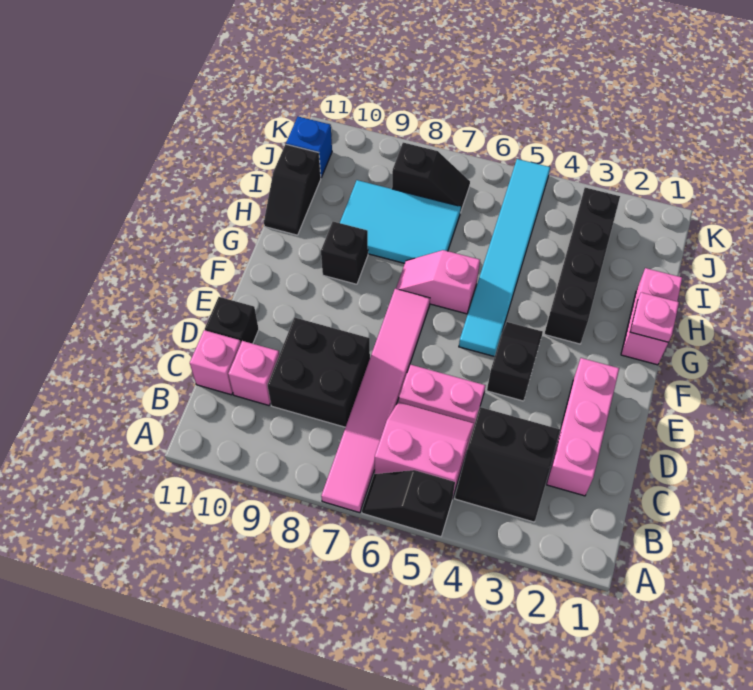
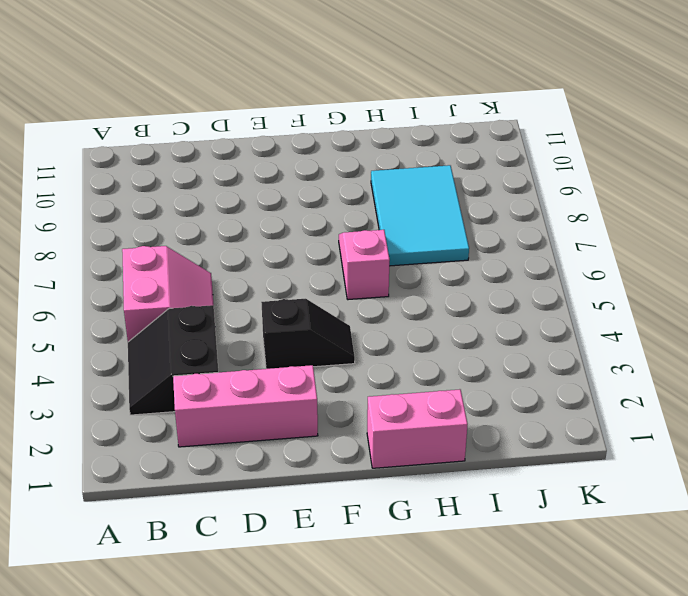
none -> black 1x2 slope [362,470,455,537]
none -> pink 1x6 tile [321,289,430,513]
none -> black 2x2 brick [267,318,370,427]

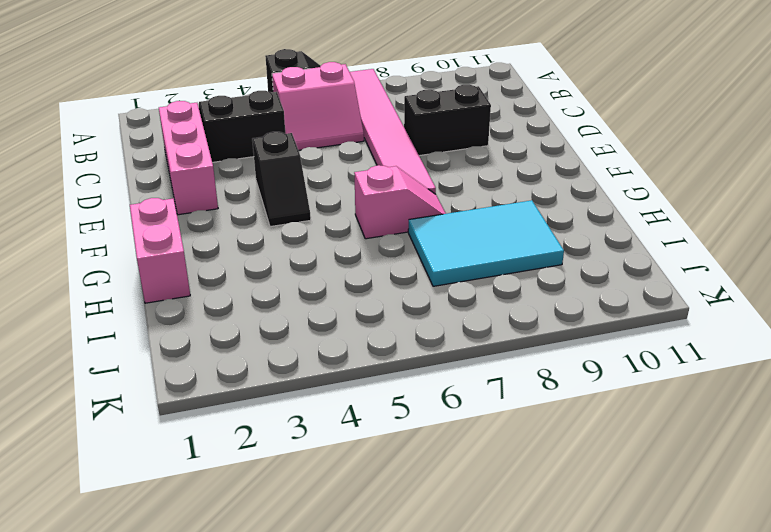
black 1x2 brick [404,85,491,156] -> black 2x2 brick [267,318,370,427]
none -> pink 1x1 brick [228,341,279,405]
none -> pink 1x1 brick [190,330,241,395]
none -> pink 1x2 plate [399,365,486,423]

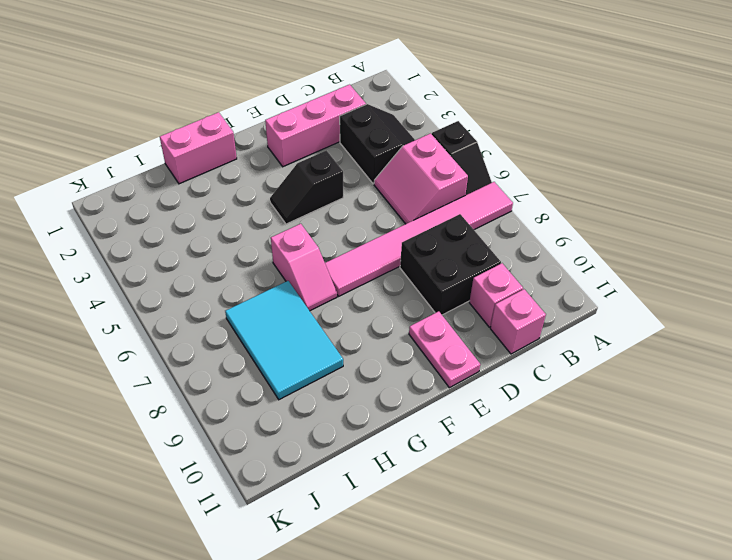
pink 1x2 plate [409,311,480,388] -> pink 1x2 plate moved to [399,365,486,423]
none -> black 1x1 brick [205,297,259,344]
none -> cyan 1x6 tile [459,159,550,357]
none -> black 1x4 brick [544,188,620,344]

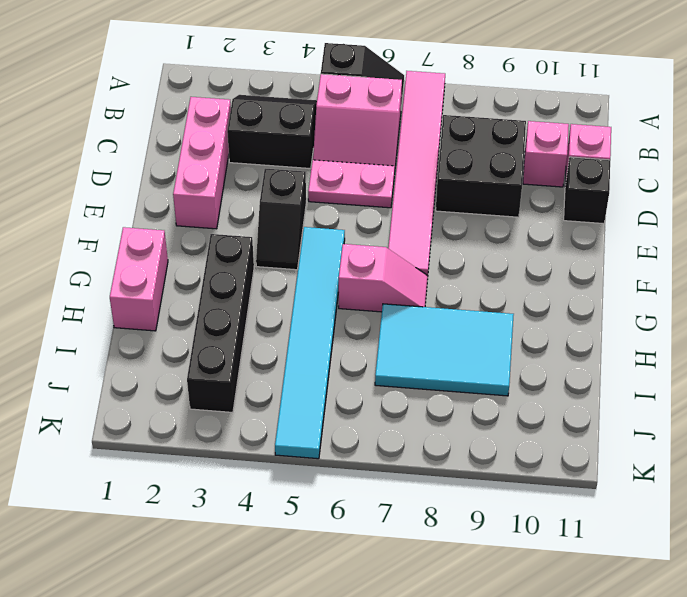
none -> black 1x1 brick [321,221,368,284]
none -> black 1x2 slope [264,144,321,235]
none -> black 1x2 slope [392,143,470,213]

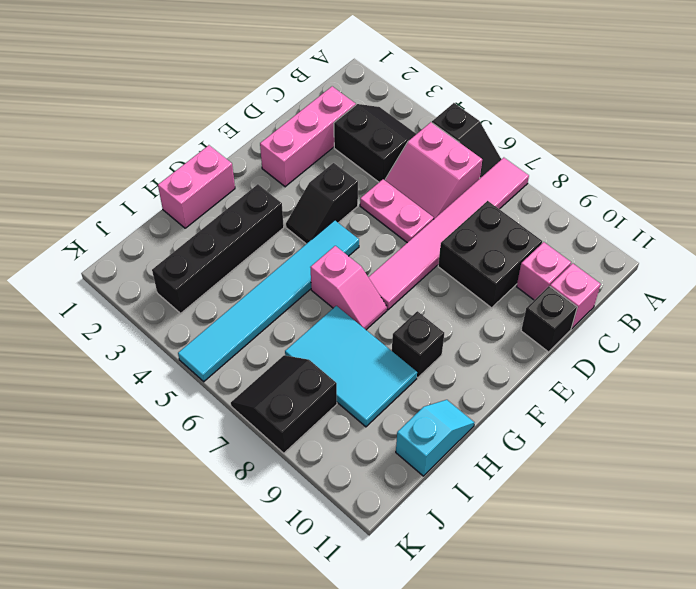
cyan 1x2 slope [396,400,474,476] -> black 1x2 slope [264,144,321,235]
black 2x2 slope [231,355,337,453] -> black 1x2 slope [392,143,470,213]
none -> blue 1x1 brick [286,117,332,177]
none -> pink 1x1 plate [630,292,679,342]

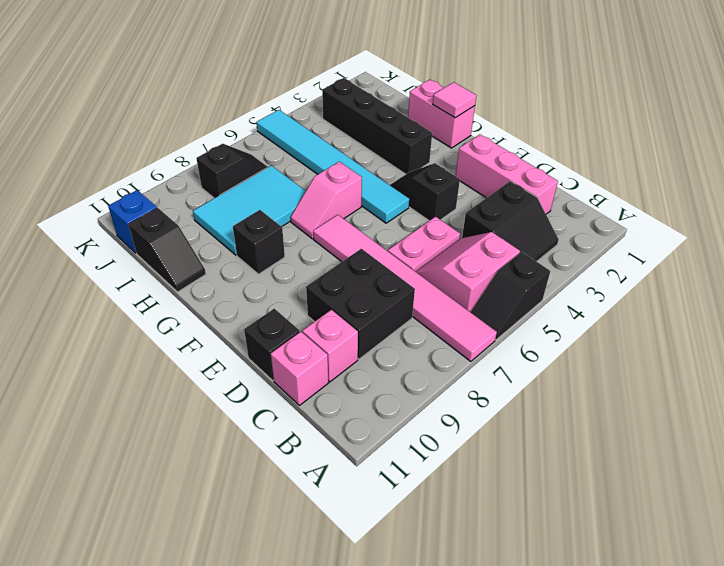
pink 1x1 tile [433,82,477,118] -> pink 1x1 plate [630,292,679,342]

